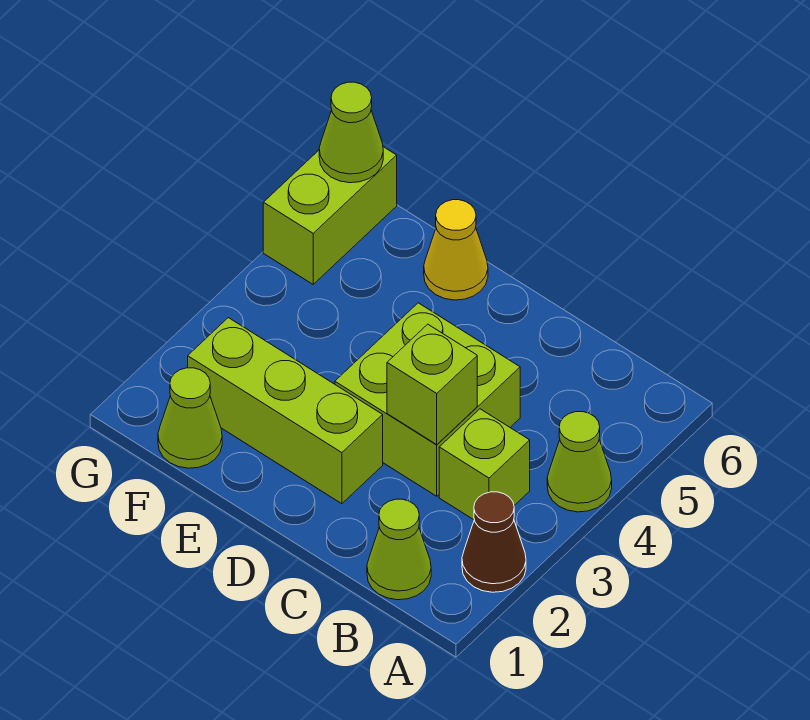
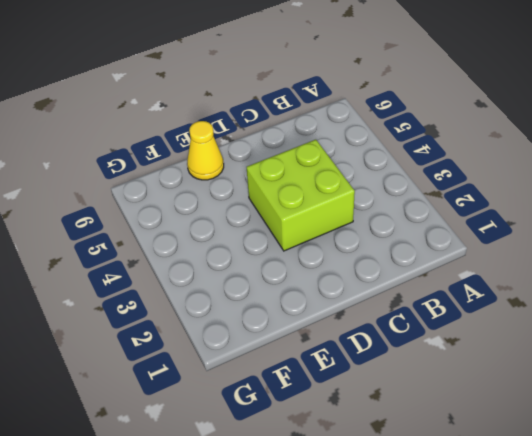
none -> brown 1x1 cone [462,492,526,592]
none -> lime 1x1 cone [547,412,612,512]

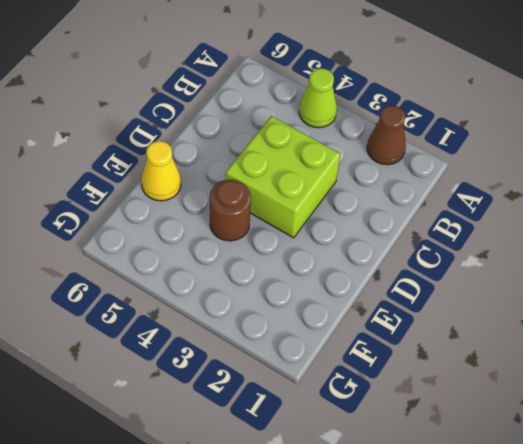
brown 1x1 round brick [210,180,251,241] -> none
none -> lime 1x1 cone [367,499,431,600]
none -> lime 1x1 brick [439,409,530,520]

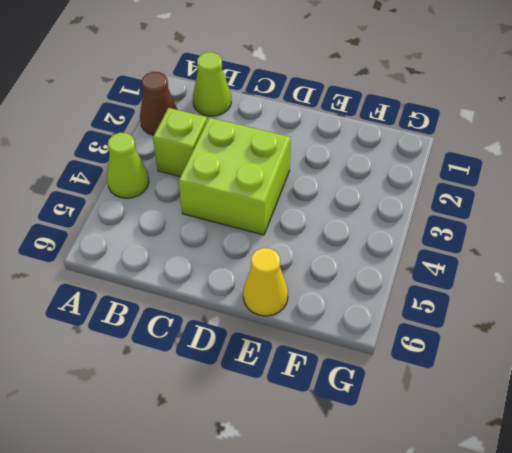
none -> lime 1x3 brick [188,318,383,504]
none -> lime 1x1 cone [158,368,222,468]

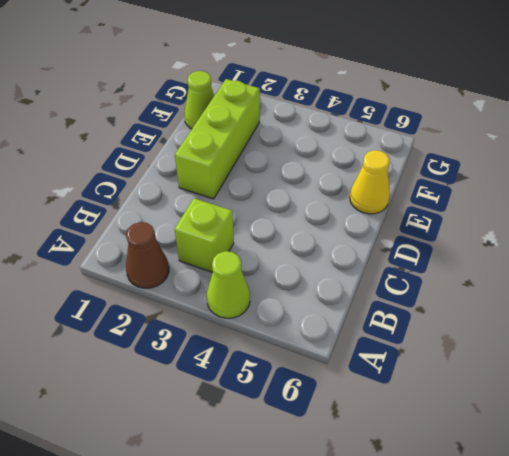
none -> lime 1x1 cone [367,499,431,600]
none -> lime 2x2 brick [335,303,520,496]

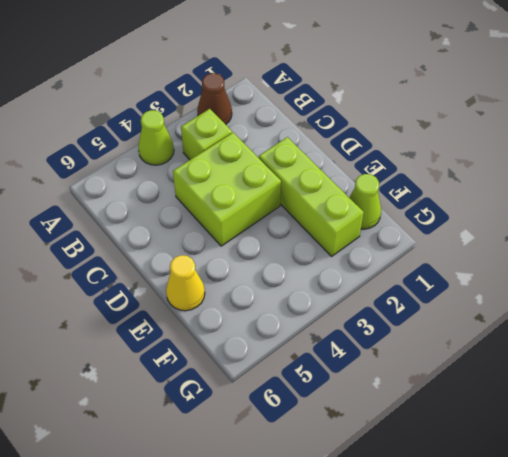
none -> lime 1x1 cone [367,499,431,600]
none -> lime 1x2 brick [263,147,397,284]

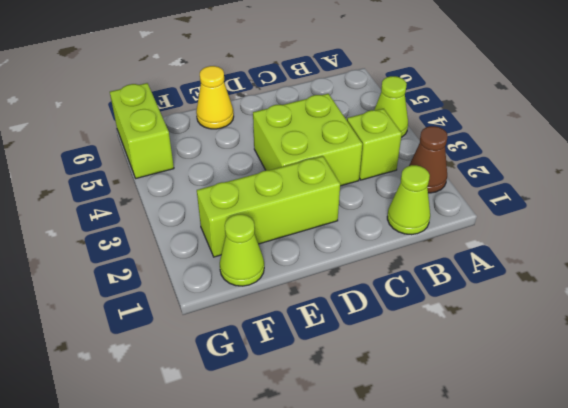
none -> lime 1x1 brick [387,324,477,445]
none -> lime 1x1 cone [319,82,383,183]

